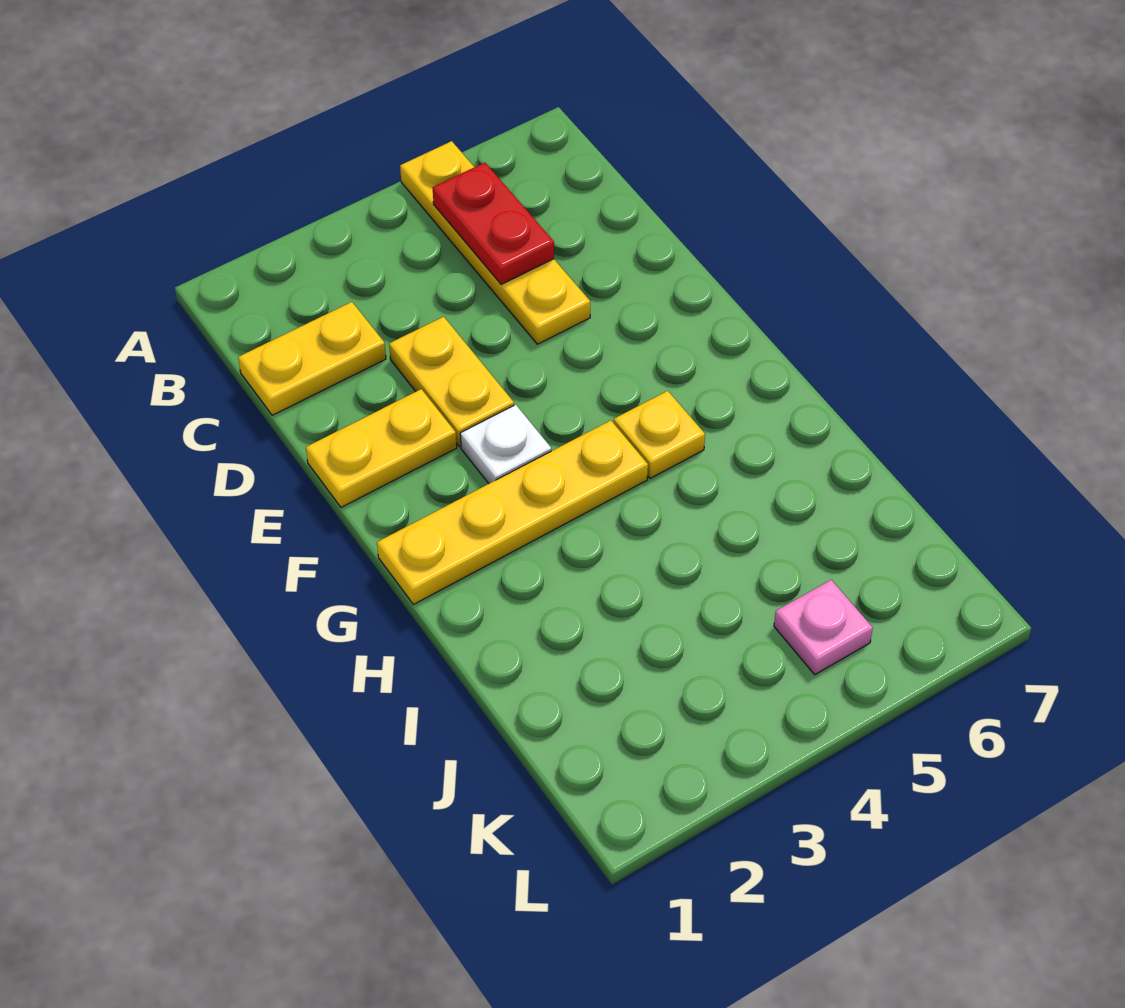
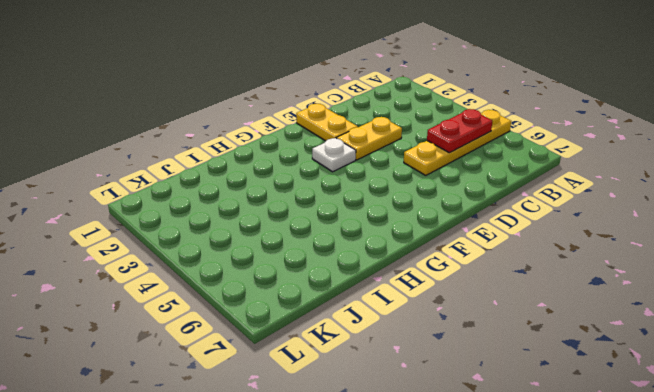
none -> yellow 1x2 plate [238,302,386,415]
none -> yellow 1x4 plate [377,420,648,604]

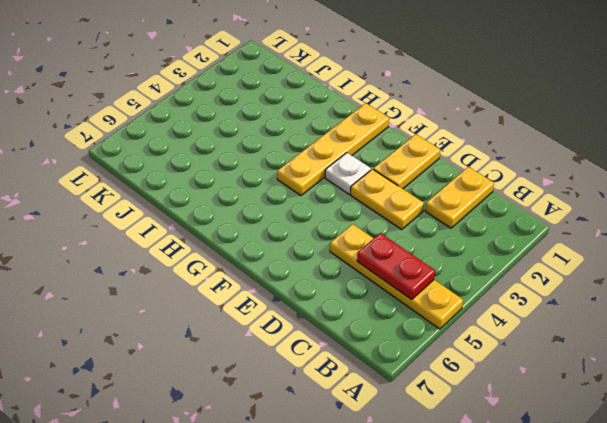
none -> yellow 1x1 plate [614,391,705,479]
none -> pink 1x1 plate [774,580,873,674]

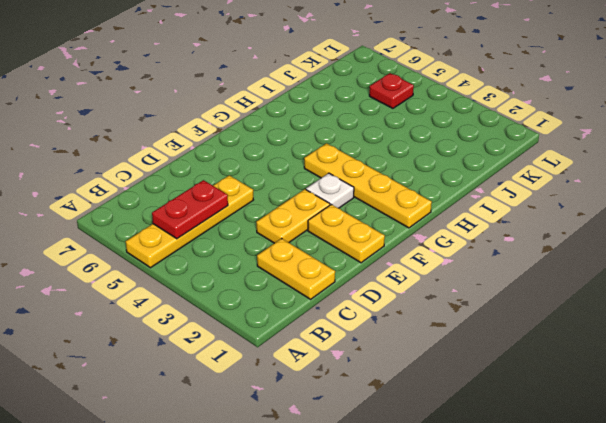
red 1x1 plate [369,73,414,108] -> pink 1x1 plate [774,580,873,674]
none -> yellow 1x1 plate [614,391,705,479]

